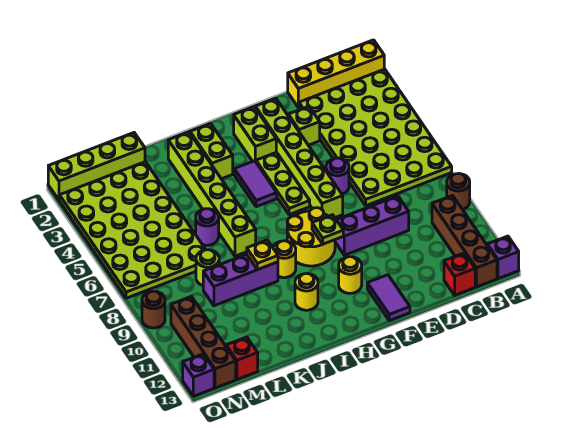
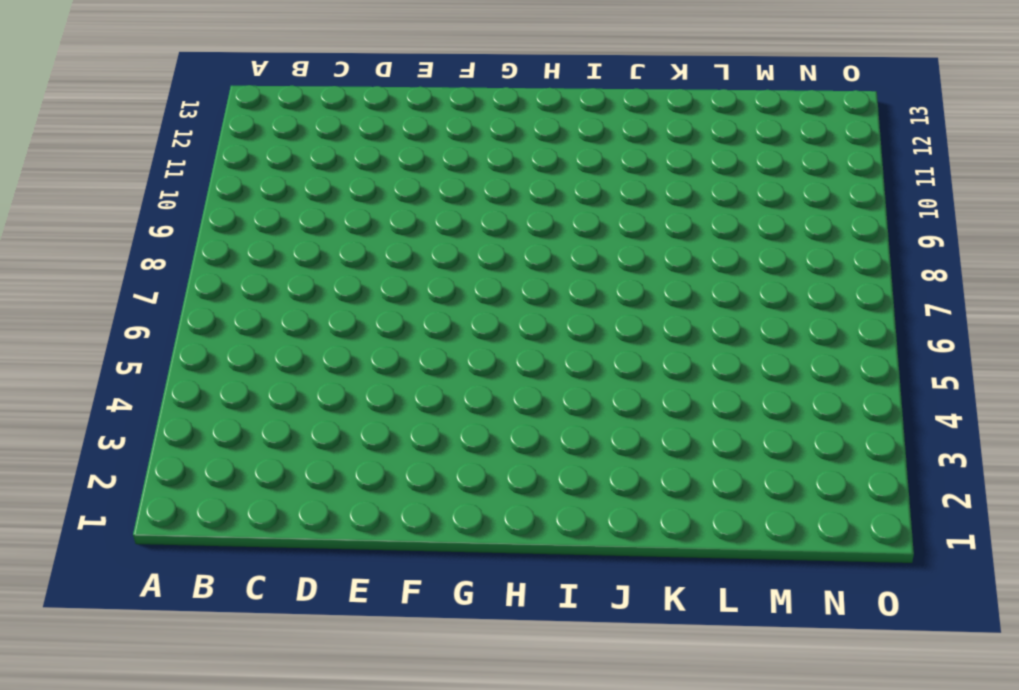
none -> yellow 1x4 brick [288,40,384,108]
none -> lime 4x6 plate [299,69,452,206]
none -> brown 1x1 round brick [447,173,470,210]
none -> purple 1x1 brick [487,236,519,279]

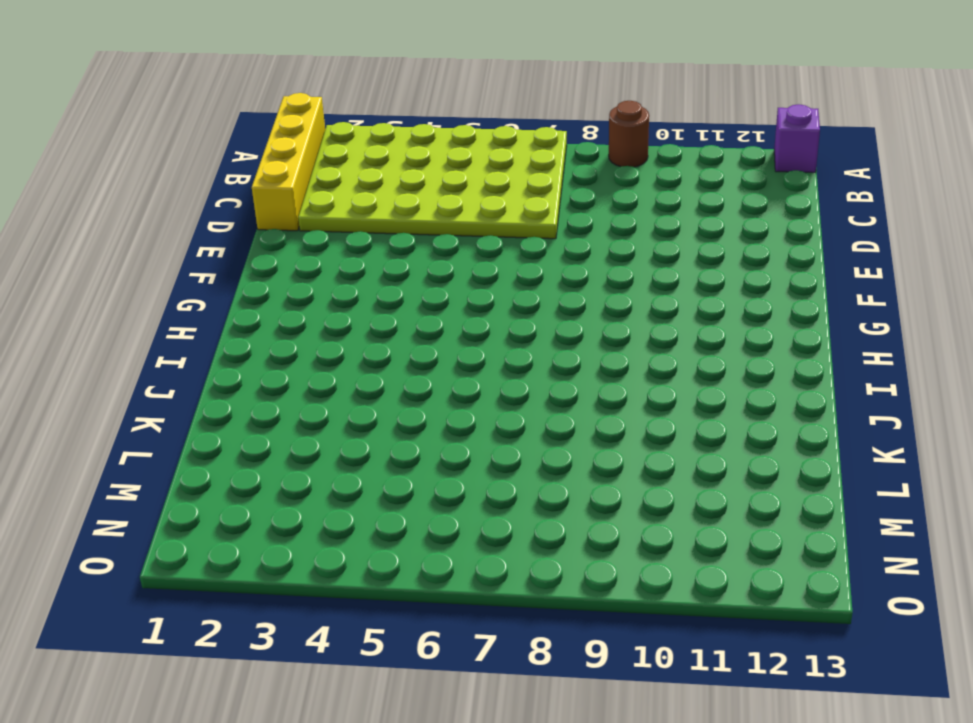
none -> brown 1x4 brick [432,195,497,287]
none -> red 1x1 brick [444,253,475,295]
none -> purple 1x3 brick [335,196,409,255]
none -> lime 1x1 brick [288,106,320,145]

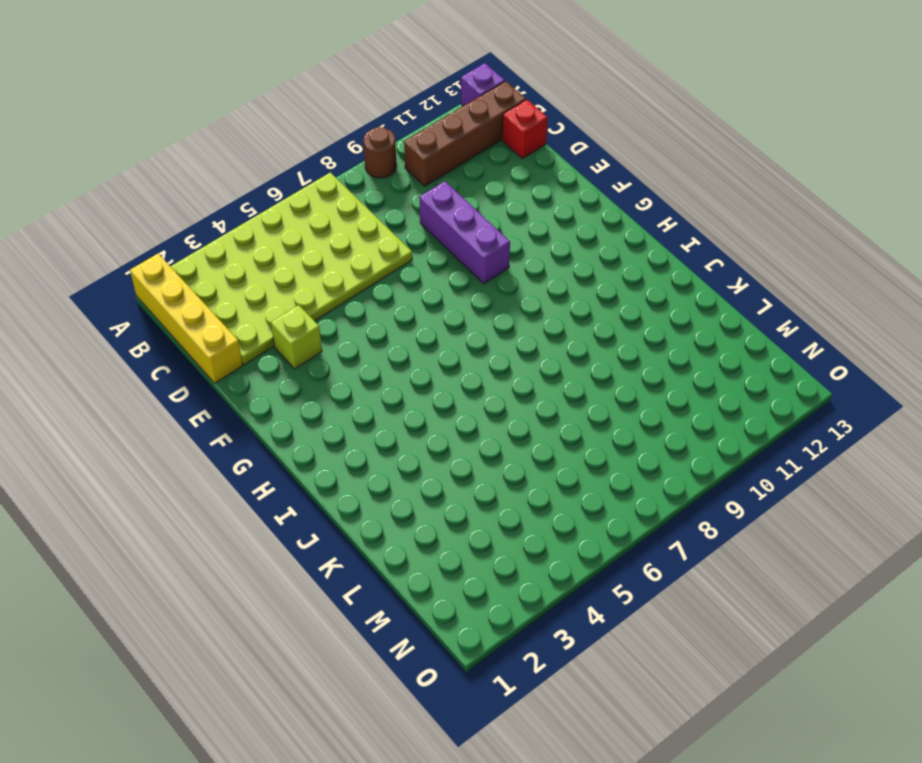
none -> purple 1x1 round brick [326,158,349,194]
none -> lime 1x6 brick [255,98,343,218]
none -> purple 1x2 tile [367,275,410,321]
none -> lime 1x2 brick [234,107,276,161]

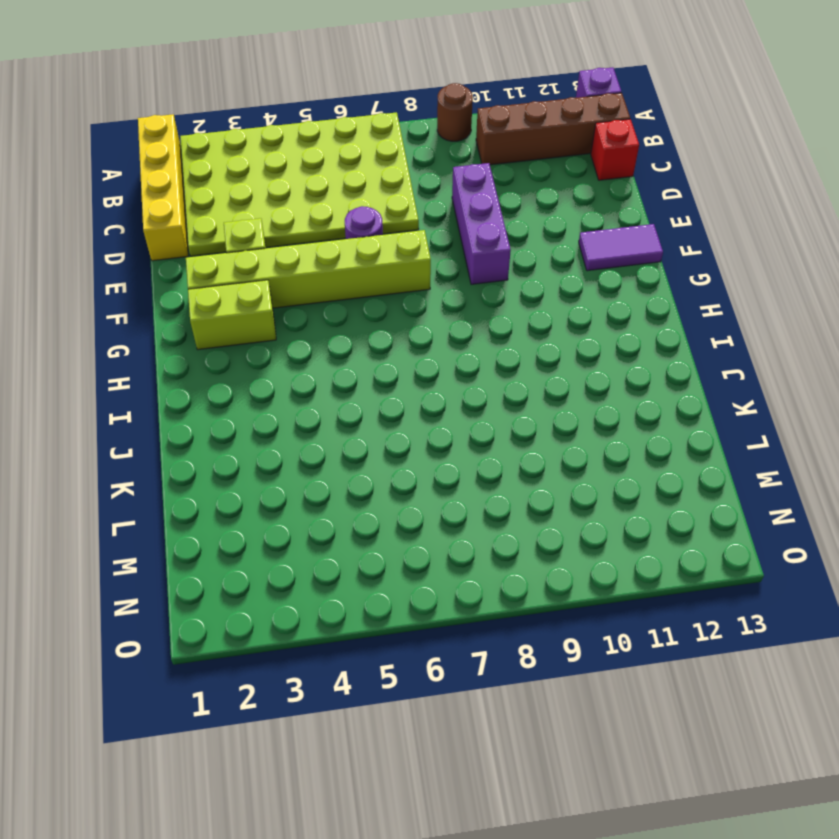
none -> lime 1x3 plate [256,152,310,215]
none -> yellow 2x2 round brick [287,208,335,266]
none -> yellow 1x1 round brick [339,257,362,293]
none -> purple 1x2 tile [234,161,277,207]

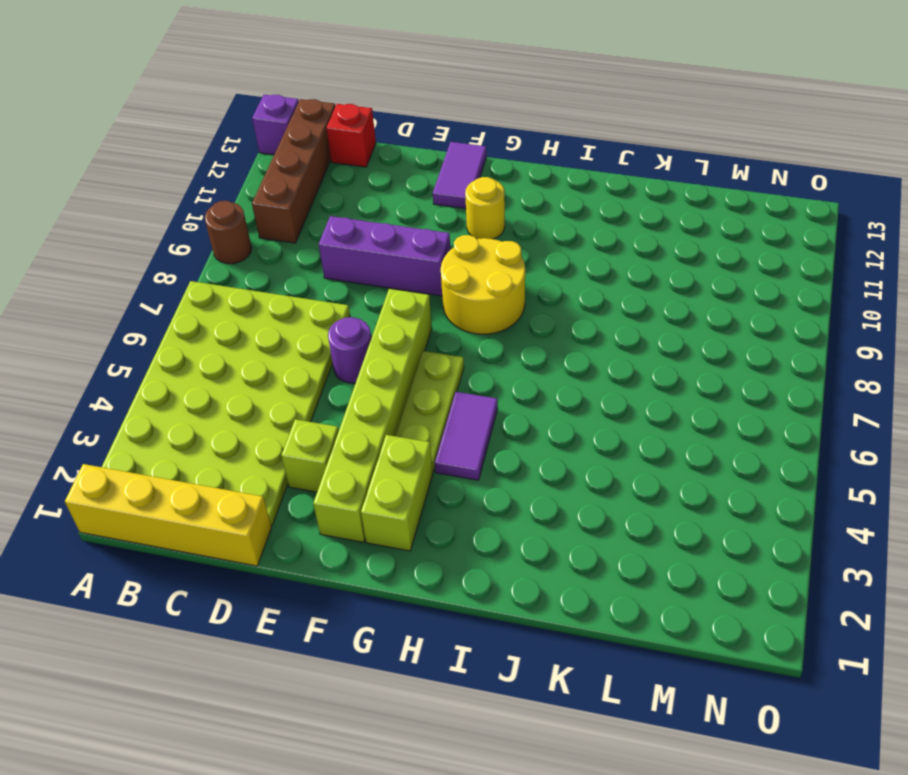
none -> lime 1x2 brick [190,124,233,179]
none -> yellow 1x1 round brick [273,241,296,278]
none -> yellow 1x1 round brick [295,274,318,310]
none -> lime 1x6 brick [168,132,256,256]

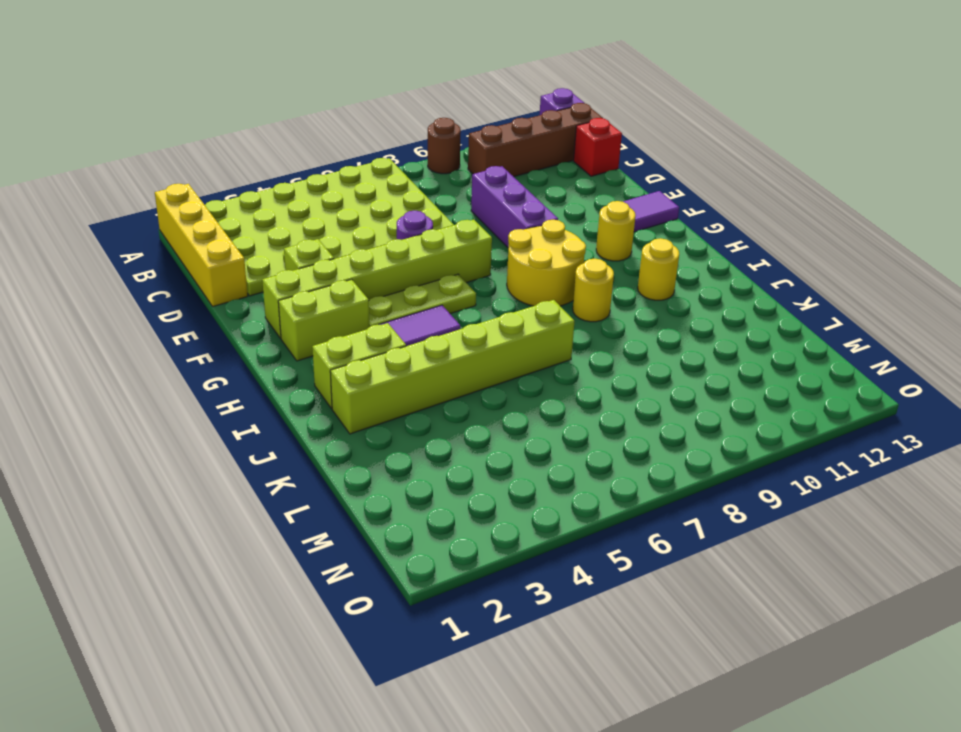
none -> purple 1x3 brick [203,254,278,306]
none -> purple 1x1 round brick [196,209,219,245]
none -> lime 1x4 brick [48,133,145,200]
none -> lime 4x6 plate [59,162,206,298]

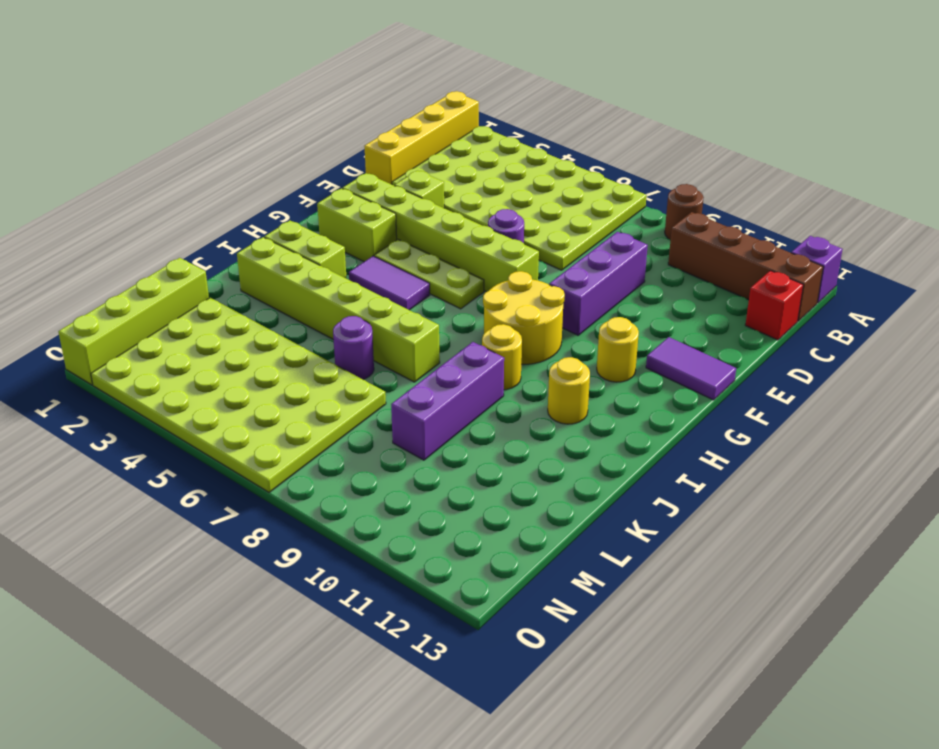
none -> lime 1x1 round brick [196,250,219,286]
none -> red 1x1 brick [226,337,258,379]
none -> brown 1x4 brick [171,296,236,388]
none -> brown 1x1 round brick [142,291,165,328]

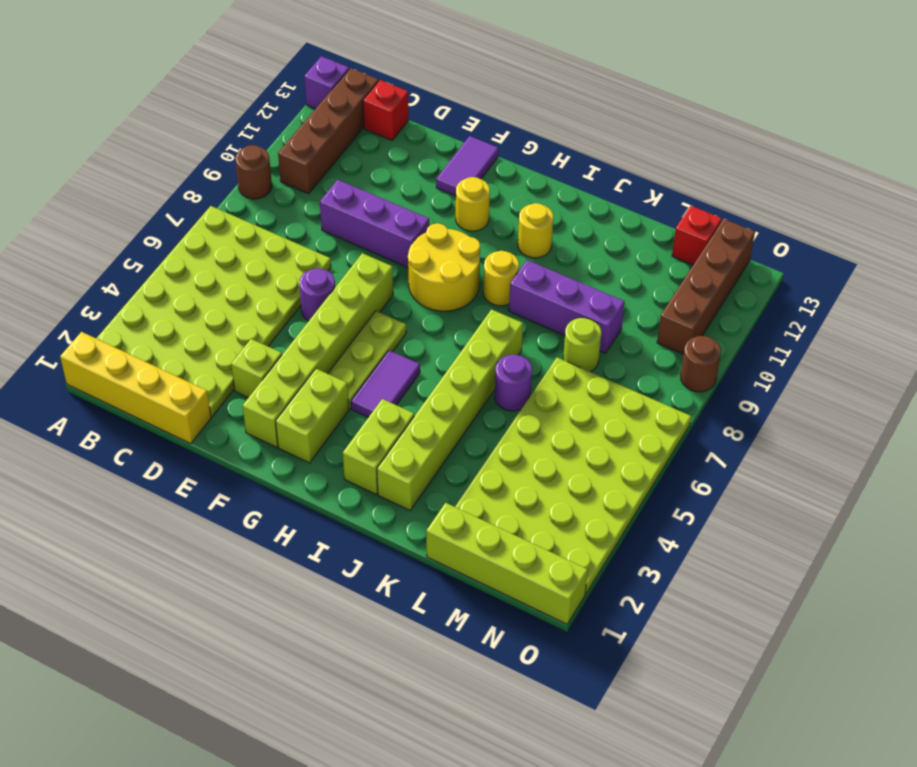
none -> purple 1x1 brick [183,354,214,396]
none -> lime 1x1 plate [312,215,343,244]
none -> yellow 1x1 plate [247,240,278,270]

